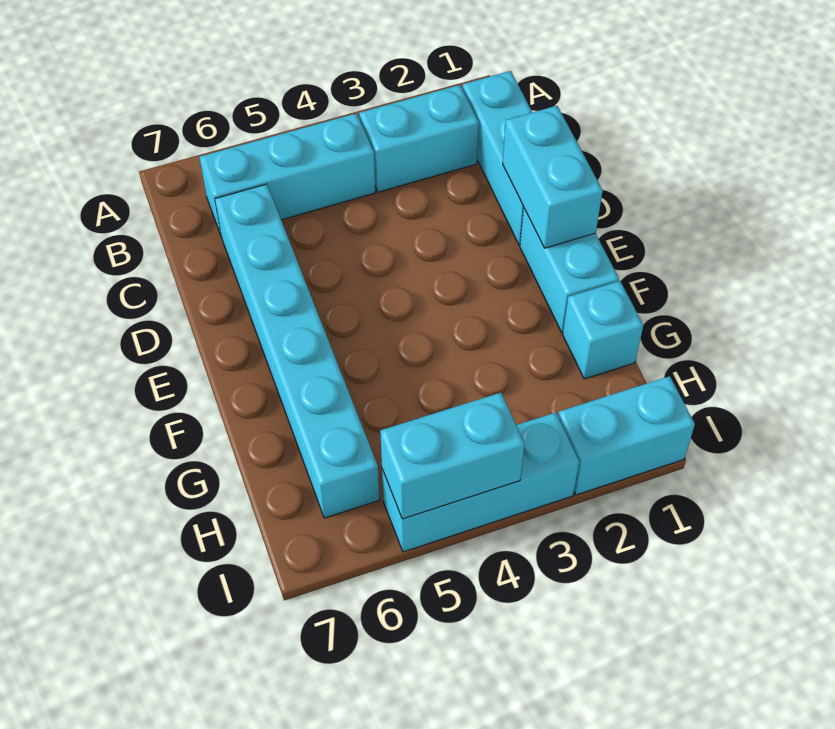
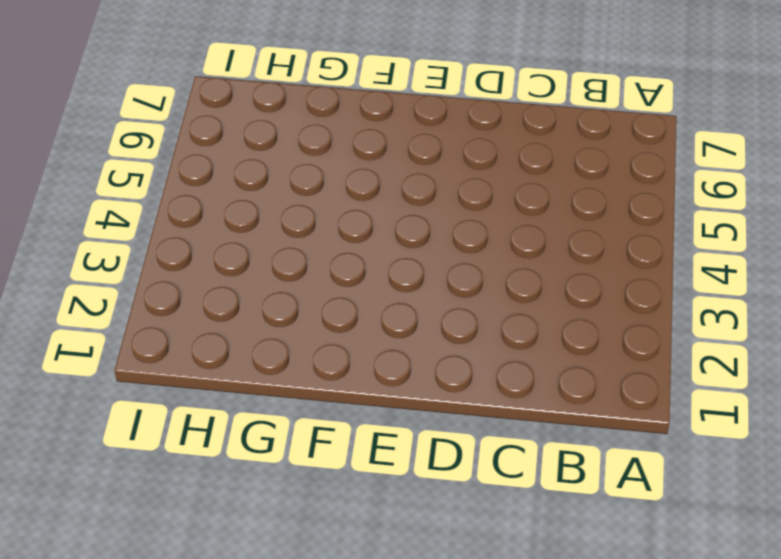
none -> cyan 1x3 brick [462,71,532,245]
none -> cyan 1x2 brick [359,85,479,192]

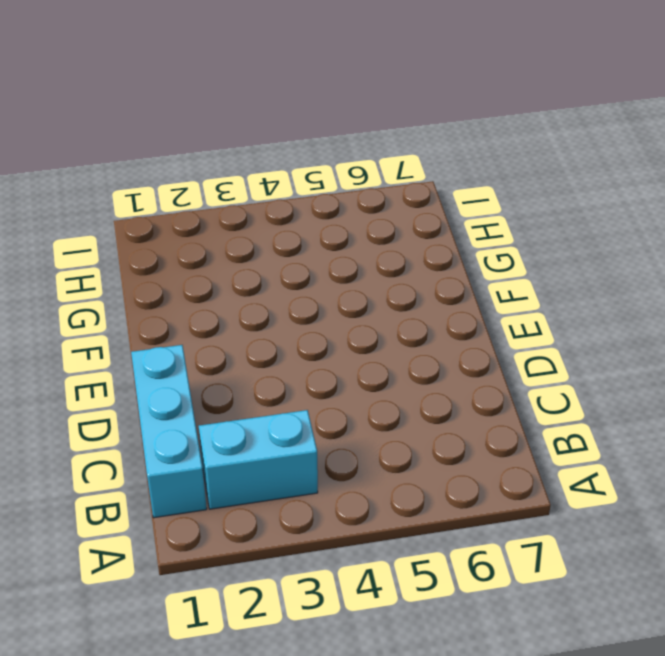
none -> cyan 1x3 brick [199,113,375,237]
none -> cyan 1x6 brick [215,184,380,518]

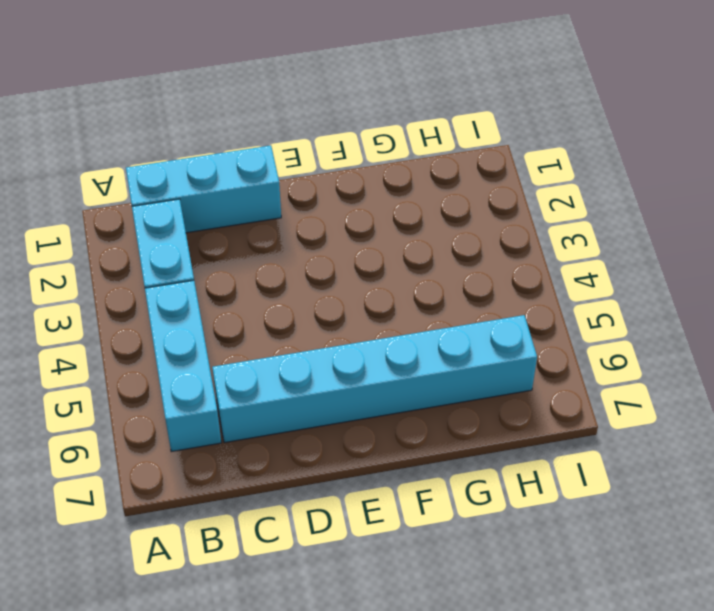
none -> cyan 1x2 brick [520,209,619,333]
none -> cyan 1x1 brick [563,281,643,379]

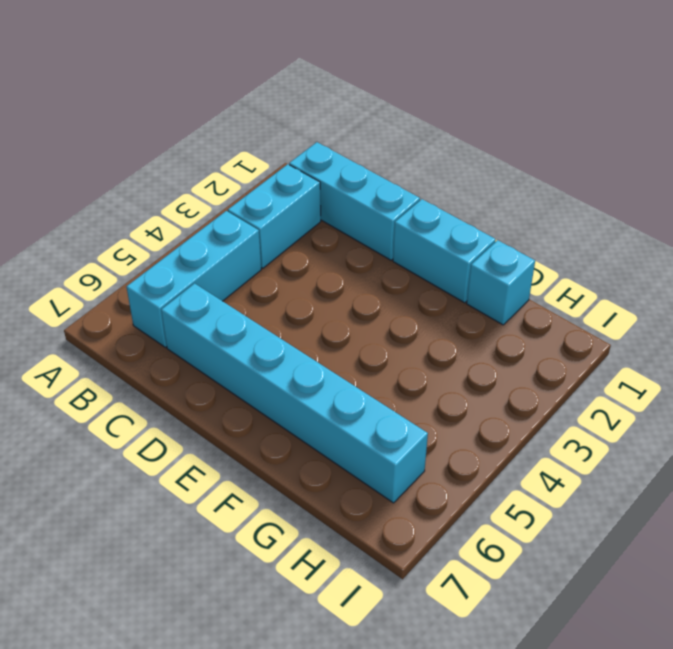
none -> cyan 1x2 brick [558,376,695,495]
none -> cyan 1x3 brick [382,413,579,552]

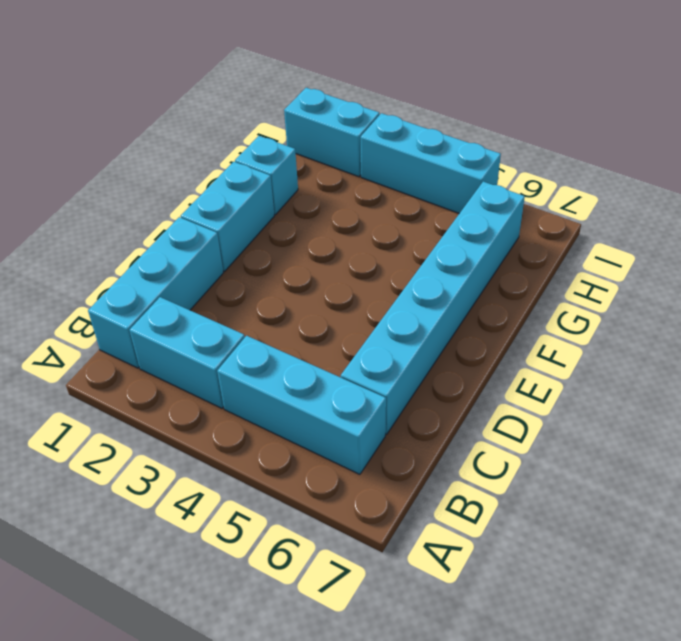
none -> cyan 1x2 brick [503,106,603,248]
none -> cyan 1x2 brick [380,393,525,519]

